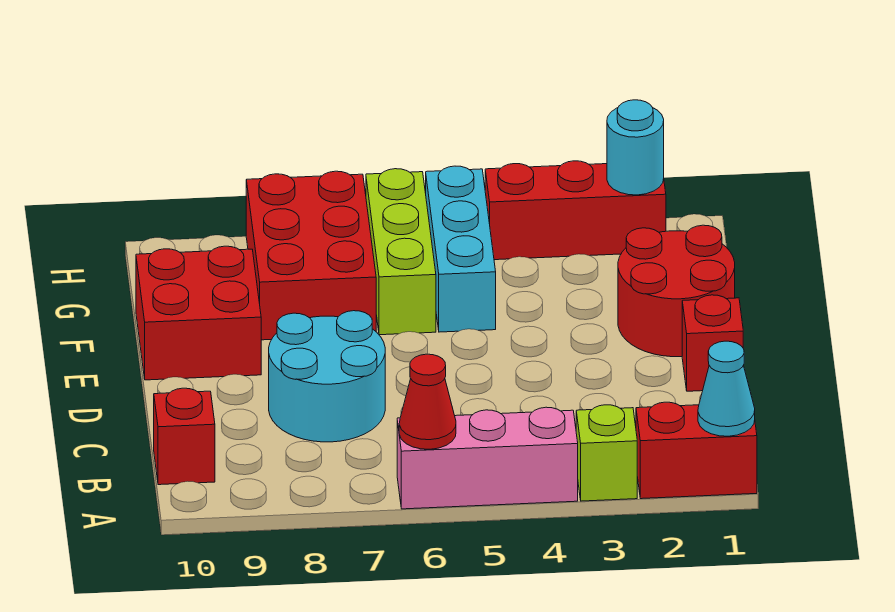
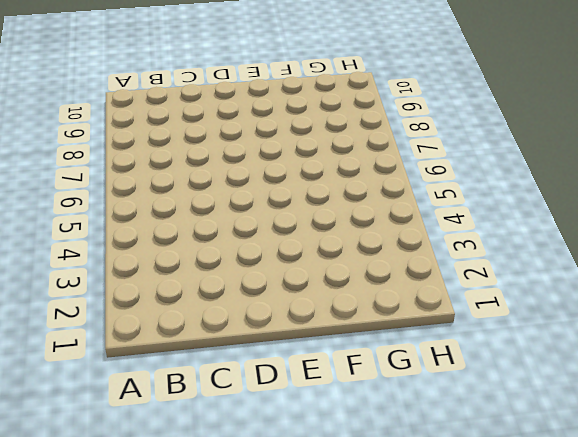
none -> red 1x2 brick [636,402,757,499]
none -> lime 1x1 brick [576,405,637,501]
none -> pink 1x3 brick [397,407,578,509]

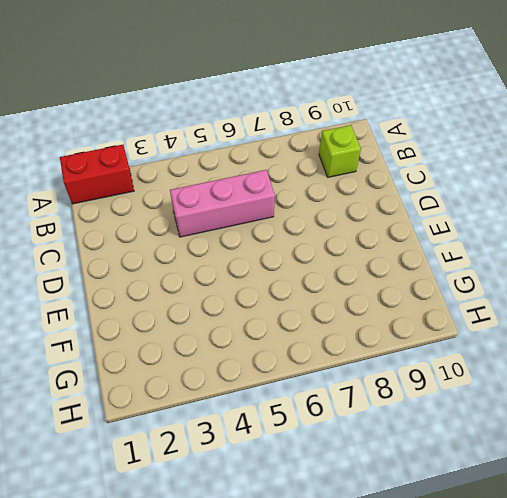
lime 1x1 brick [319,125,361,177] -> lime 1x1 brick moved to [576,405,637,501]
pink 1x3 brick [170,170,275,237] -> pink 1x3 brick moved to [397,407,578,509]
none -> red 1x1 brick [154,388,215,485]
none -> cyan 2x2 round brick [269,311,385,442]
none -> red 1x1 brick [682,295,743,391]

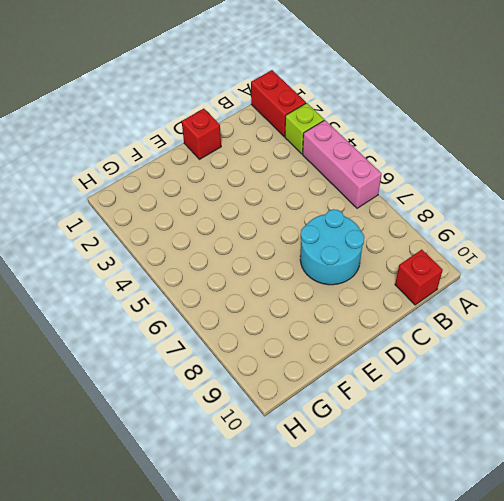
none -> red 2x2 round brick [618,225,735,357]
none -> red 2x2 brick [136,246,261,380]
none -> cyan 1x3 brick [426,166,496,332]

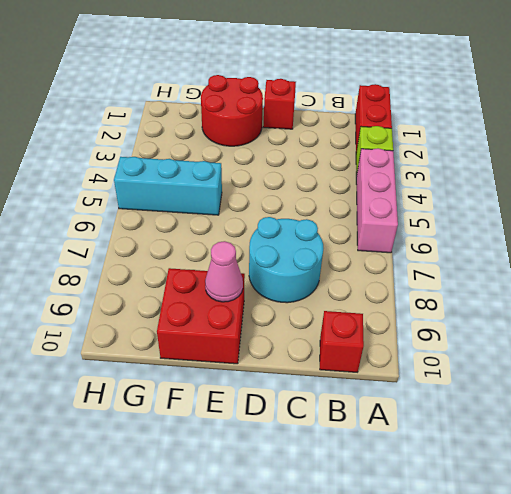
pink 1x1 cone [205,241,243,302] -> none
none -> lime 1x3 brick [366,169,436,335]
none -> red 2x3 brick [246,171,376,340]
none -> red 1x3 brick [485,161,666,260]

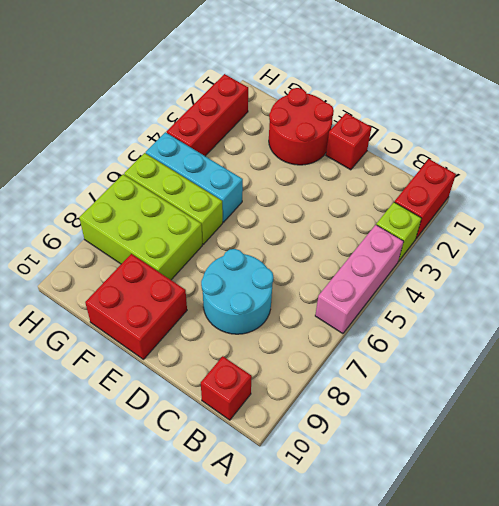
lime 2x3 brick [79,174,202,280] -> red 2x3 brick [246,171,376,340]
none -> cyan 1x1 cone [698,341,755,436]
none -> red 1x1 cone [399,354,456,449]
none -> cyan 1x1 round brick [607,100,664,195]

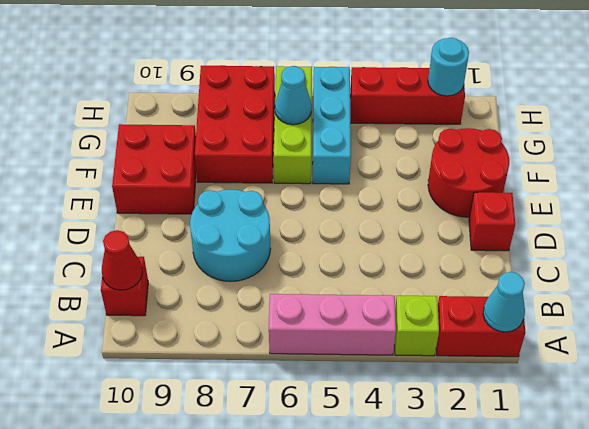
red 1x1 cone [102,230,142,290] -> red 1x1 cone moved to [399,354,456,449]
cyan 1x1 cone [275,66,312,125] -> none

